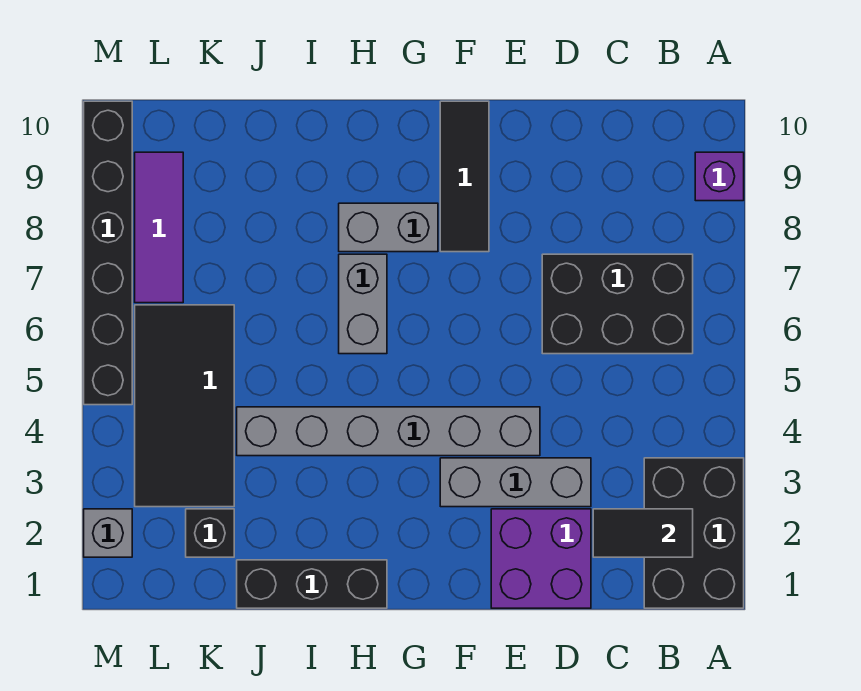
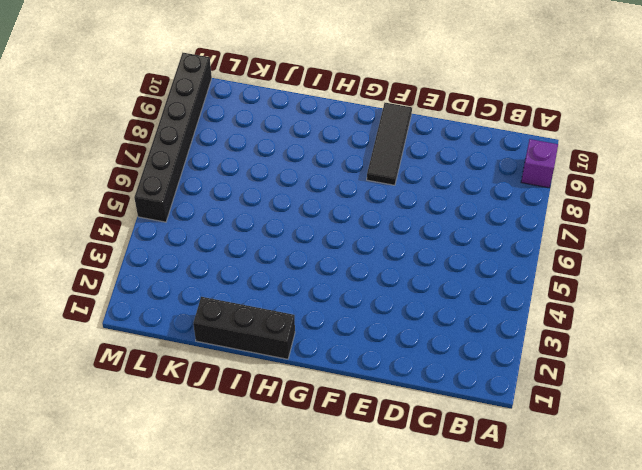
none -> black 2x3 brick [644,458,744,608]
none -> black 2x3 brick [542,254,693,354]
none -> purple 2x2 brick [491,509,591,608]

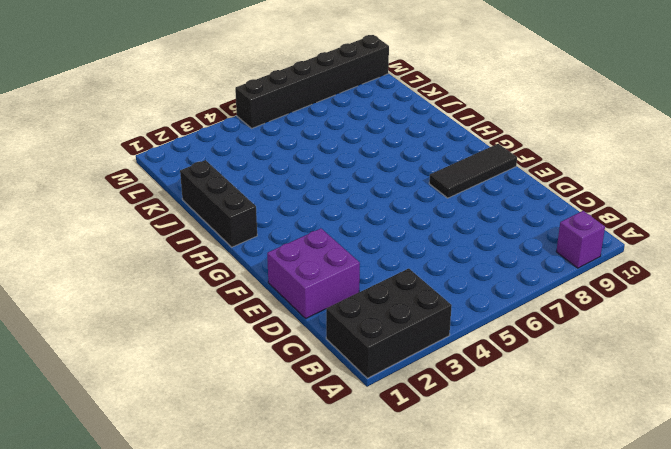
none -> black 2x3 brick [542,254,693,354]
none -> grey 1x3 brick [440,458,591,507]
none -> grey 1x6 brick [237,407,540,456]

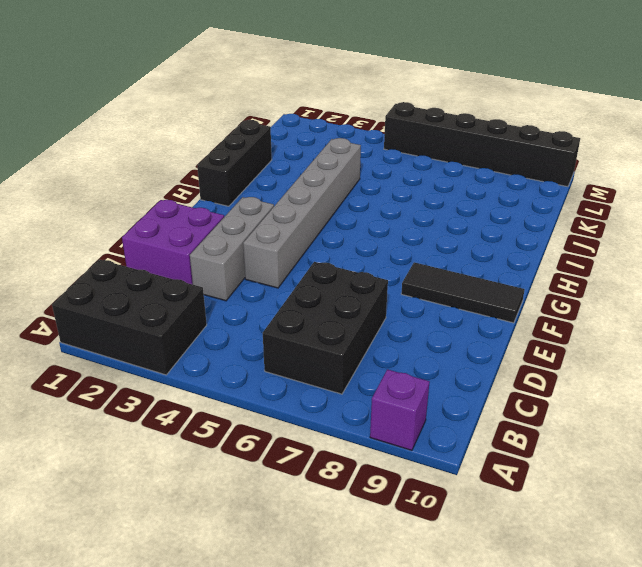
none -> grey 1x2 brick [339,203,438,252]
none -> grey 1x2 brick [339,254,387,354]
none -> black 1x1 brick [186,509,234,557]

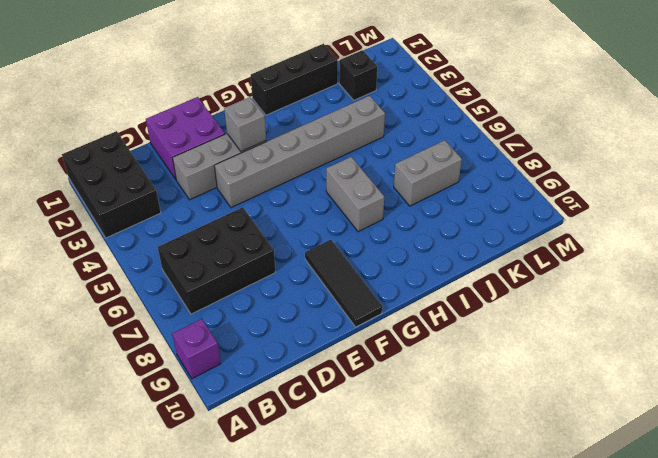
grey 1x1 brick [224,97,266,152] -> grey 1x1 brick moved to [84,509,132,557]
grey 1x2 brick [394,140,462,206] -> grey 1x2 brick moved to [339,203,438,252]
none -> black 2x4 tile [135,305,234,507]
none -> purple 1x3 tile [135,152,183,303]
none -> black 1x6 brick [84,101,132,405]

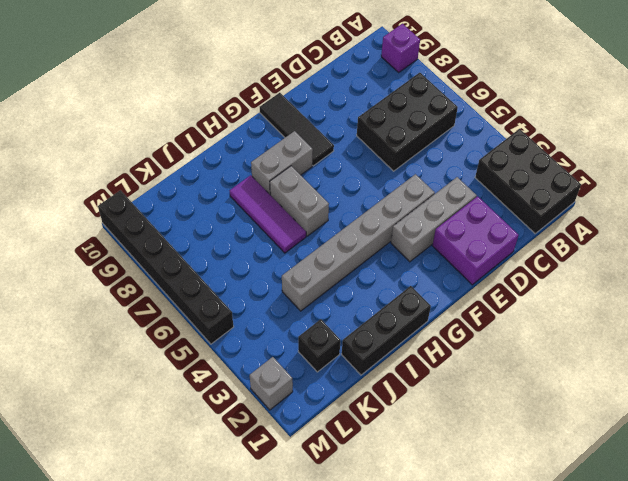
purple 1x3 tile [230,175,306,253] -> purple 1x3 tile moved to [135,152,183,303]
none -> black 2x4 tile [135,305,234,507]
none -> black 1x2 tile [593,509,693,557]

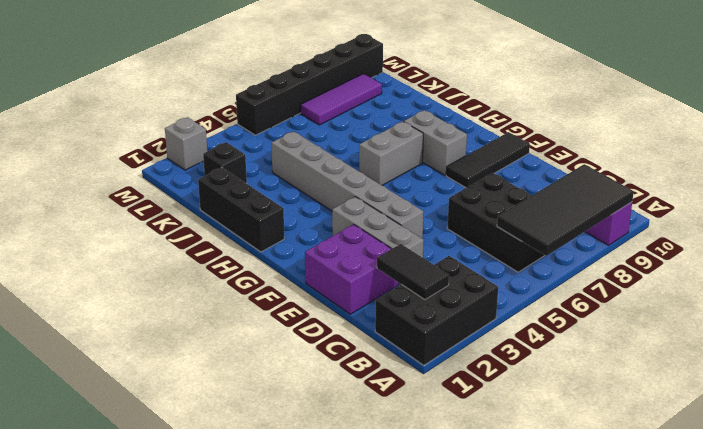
black 2x4 tile [497,164,634,256] -> black 2x4 tile moved to [135,305,234,507]

